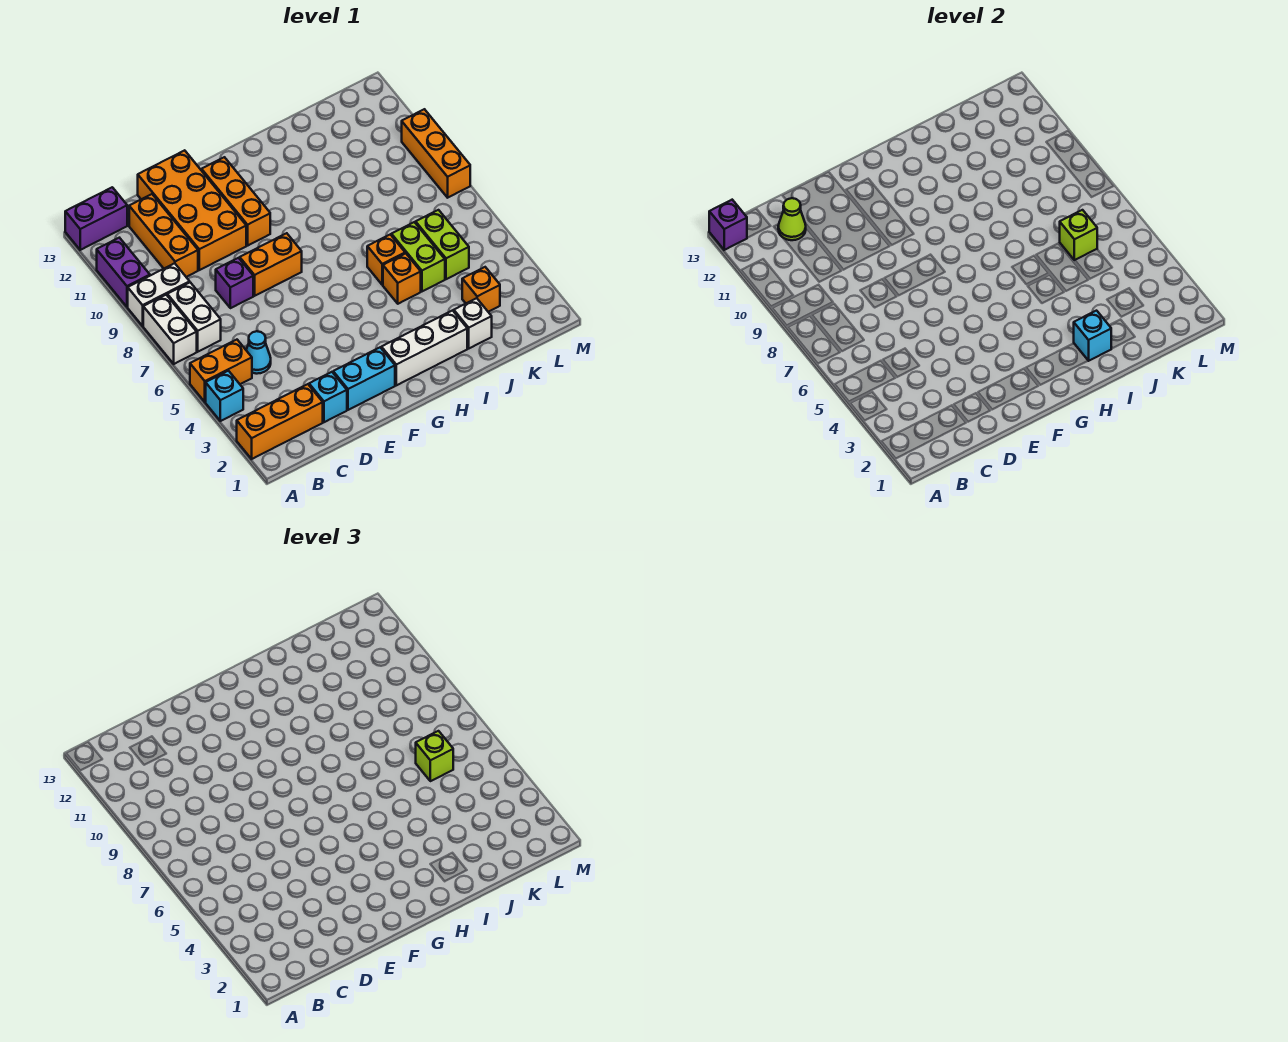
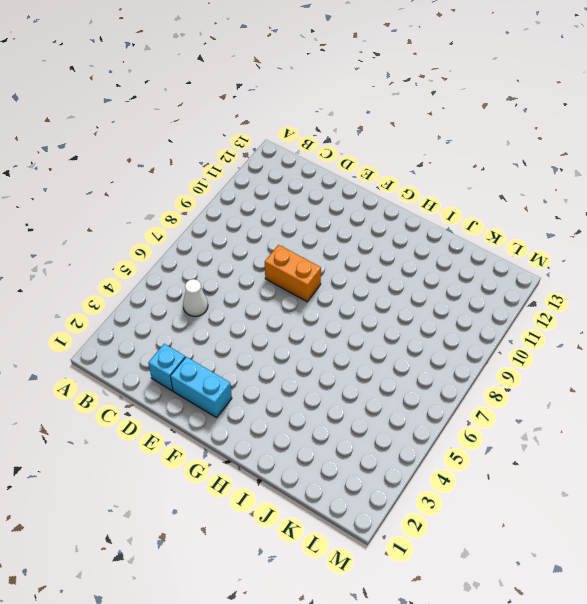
white 1x1 cone [183,279,208,316] -> cyan 1x1 cone [246,331,271,374]
none -> orange 1x3 brick [237,384,323,459]
none -> cyan 1x1 brick [206,371,243,421]
none -> orange 1x2 brick [190,340,252,402]

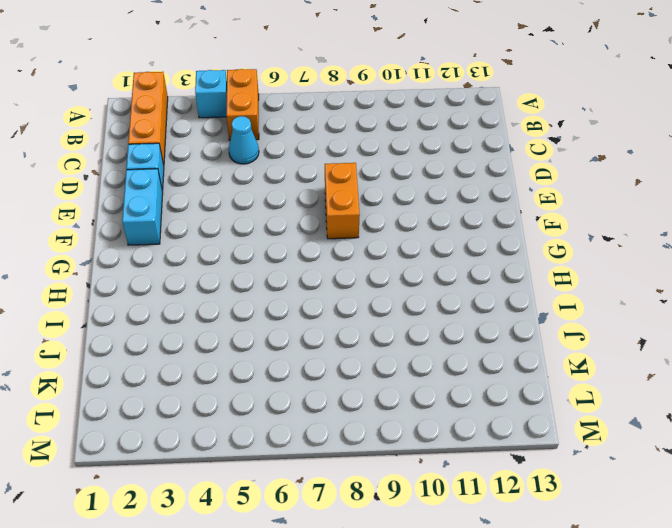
none -> white 1x2 brick [143,295,197,364]
none -> white 1x2 brick [128,263,190,326]
none -> purple 1x2 brick [97,238,150,307]

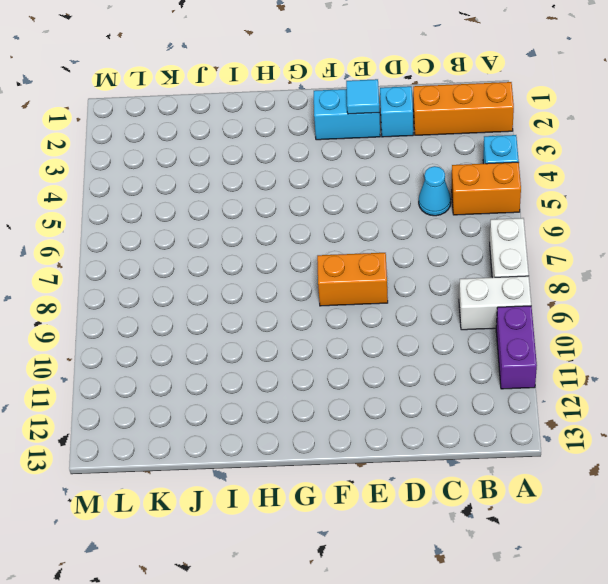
cyan 1x1 tile [346,79,379,114] -> none
none -> purple 1x2 brick [65,187,127,250]
none -> white 1x2 brick [167,282,221,352]
none -> orange 1x3 brick [129,194,198,277]

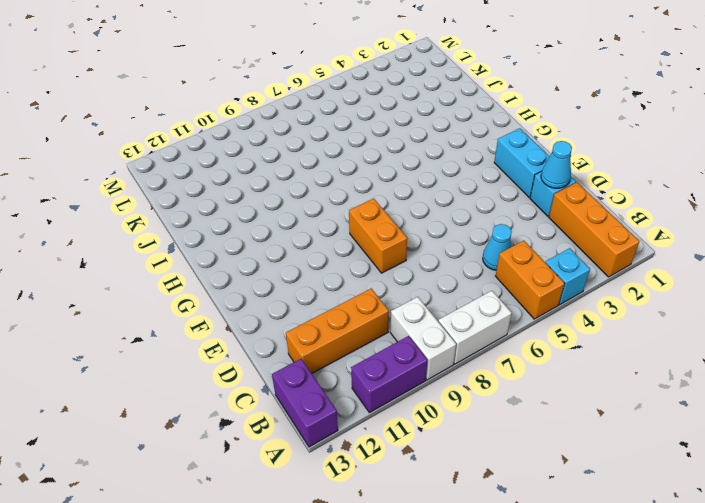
cyan 1x1 cone [541,141,572,188] -> none
none -> white 1x2 brick [167,282,221,352]
none -> purple 1x1 brick [216,258,253,308]
none -> orange 2x4 brick [138,150,246,270]

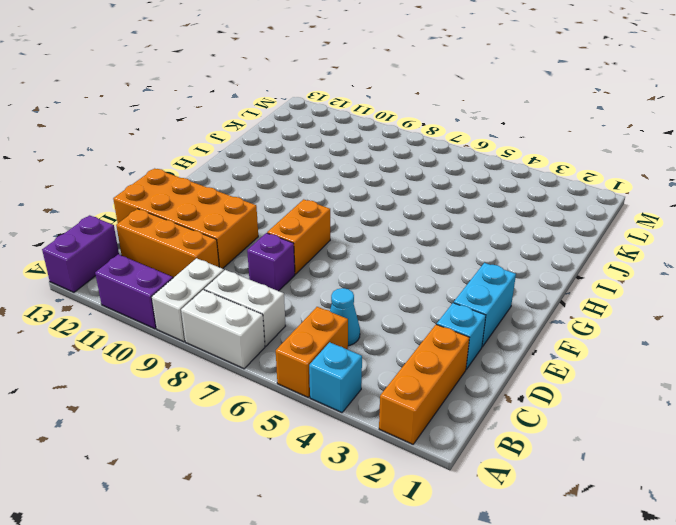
none -> orange 1x3 brick [202,157,270,245]
none -> white 1x3 brick [381,311,467,385]
none -> orange 1x1 brick [383,253,421,304]

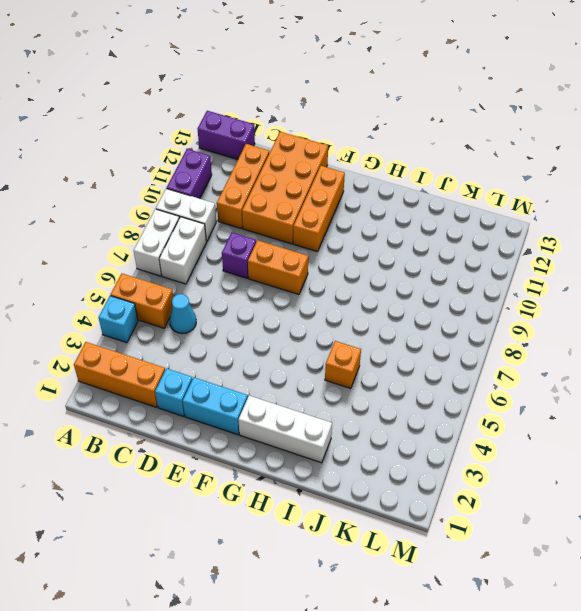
none -> orange 1x1 brick [367,235,405,285]
none -> white 1x1 brick [454,298,492,348]
none -> lime 1x2 brick [391,222,445,291]

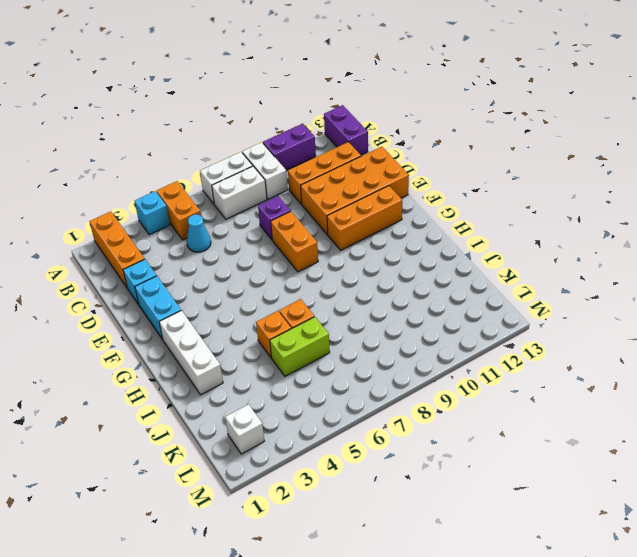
white 1x1 brick [225,404,264,454] -> white 1x1 brick moved to [454,298,492,348]
none -> orange 1x1 brick [462,267,500,312]
none -> lime 1x2 brick [416,210,469,279]
none -> orange 1x3 brick [402,109,470,198]

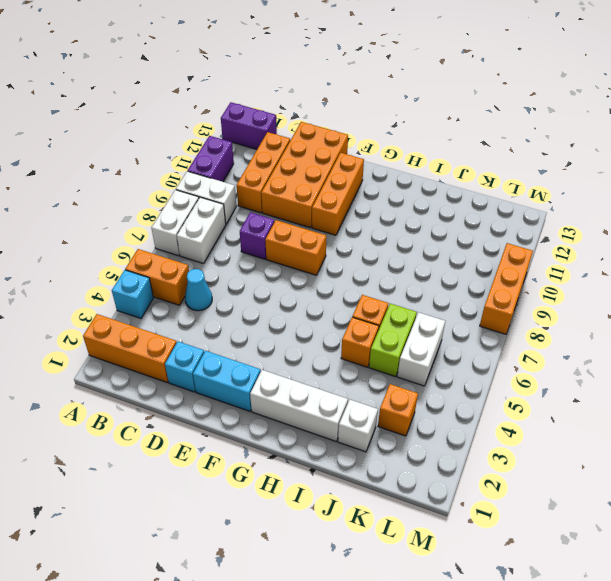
white 1x2 brick [397,312,445,386] -> lime 1x2 brick [416,210,469,279]
none -> purple 1x1 brick [709,200,747,250]
none -> lime 1x1 cone [778,198,806,240]
none -> cyan 1x1 brick [1074,311,1111,361]

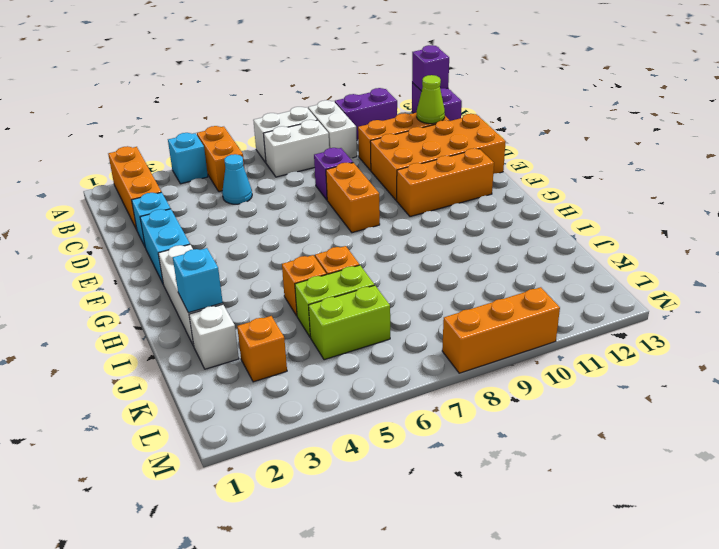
none -> lime 1x1 brick [1060,210,1097,260]
none -> lime 1x1 brick [416,731,453,781]

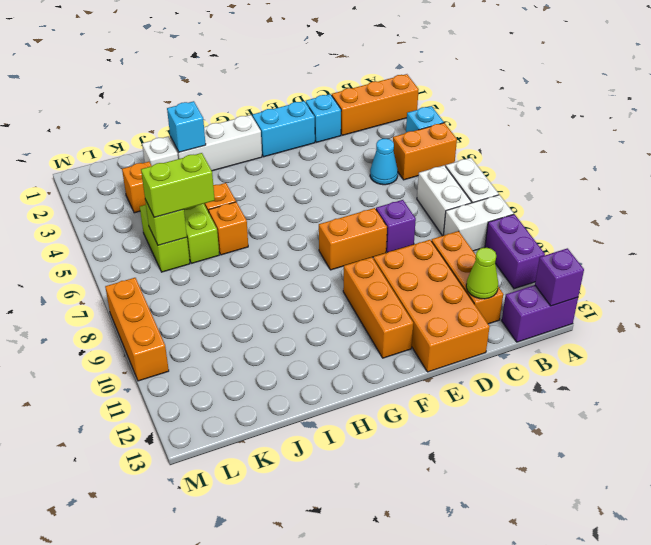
lime 1x2 brick [141,153,215,217] -> lime 1x1 brick [416,731,453,781]

